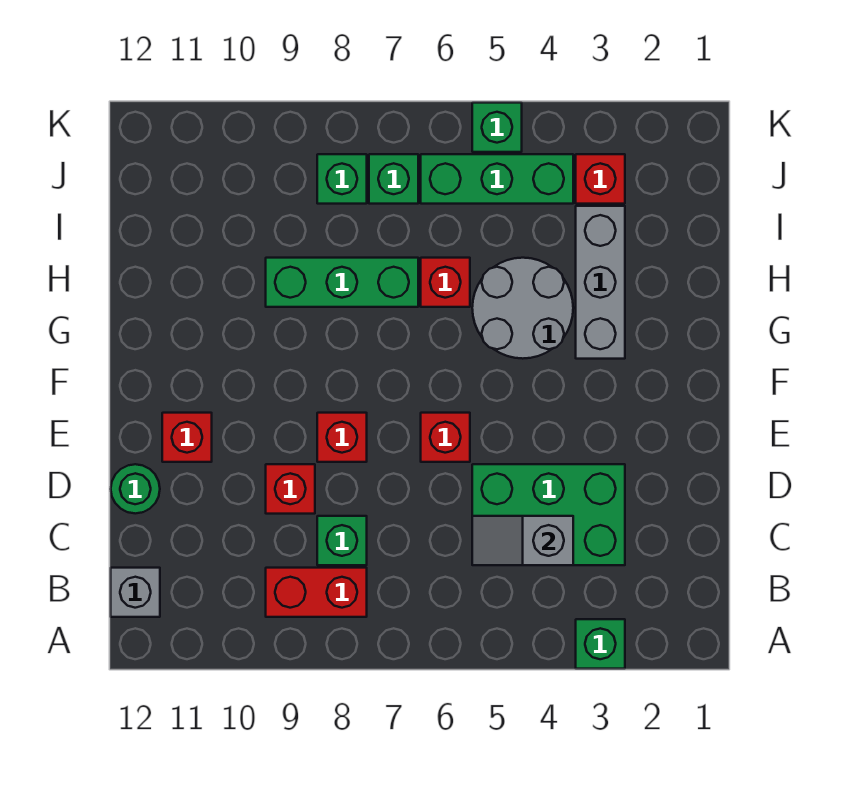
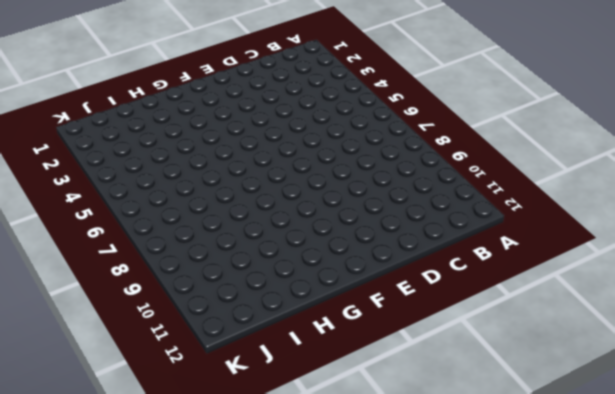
none -> green 1x1 brick [576,619,625,669]
none -> red 1x2 brick [266,568,367,617]
none -> grey 1x1 brick [111,568,160,617]

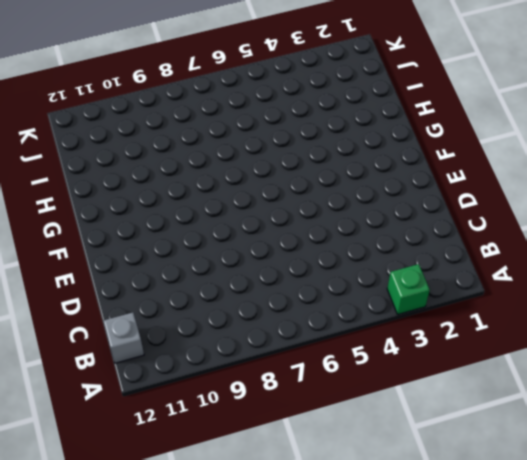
none -> red 1x2 brick [266,568,367,617]
none -> green 2x3 brick [472,464,625,565]
none -> green 1x1 brick [317,516,367,565]

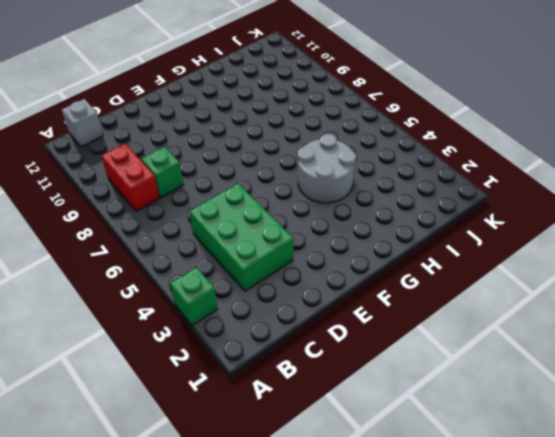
none -> red 1x1 brick [266,464,315,514]
none -> green 1x1 round brick [111,464,160,514]
none -> red 1x1 brick [421,413,470,462]

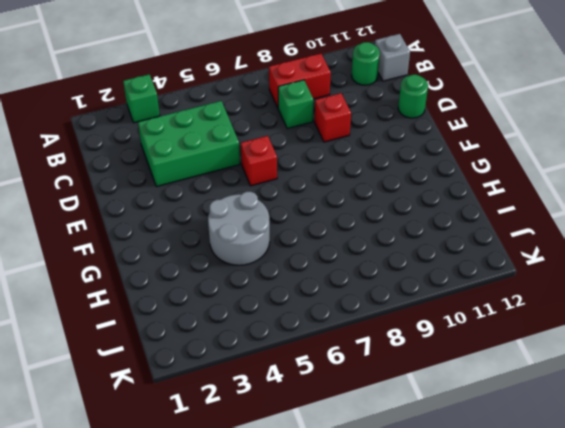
green 1x1 round brick [351,42,380,85] -> none
none -> red 1x1 brick [317,413,367,462]
none -> red 1x1 brick [162,413,212,462]
none -> grey 1x3 brick [576,206,625,359]

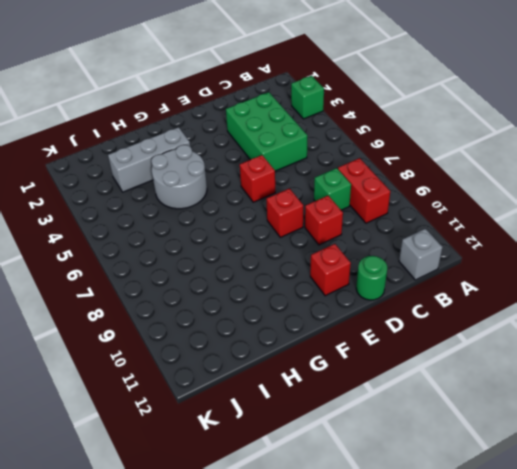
none -> red 1x1 brick [421,258,470,307]
none -> green 1x3 brick [266,258,418,307]
none -> red 1x1 brick [576,154,625,204]

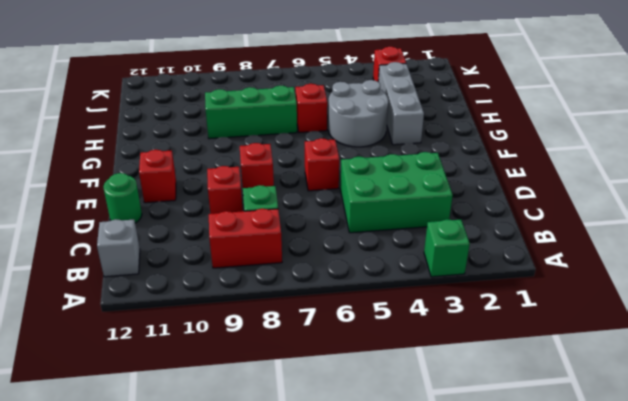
none -> green 1x3 brick [421,154,573,204]
none -> green 1x1 brick [369,154,418,204]
none -> green 1x1 brick [317,154,367,204]

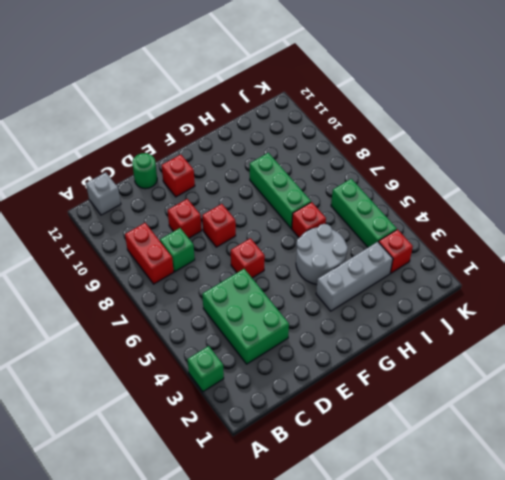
none -> green 1x1 brick [369,154,418,204]
none -> green 1x1 brick [317,154,367,204]
none -> green 1x1 brick [472,103,522,152]

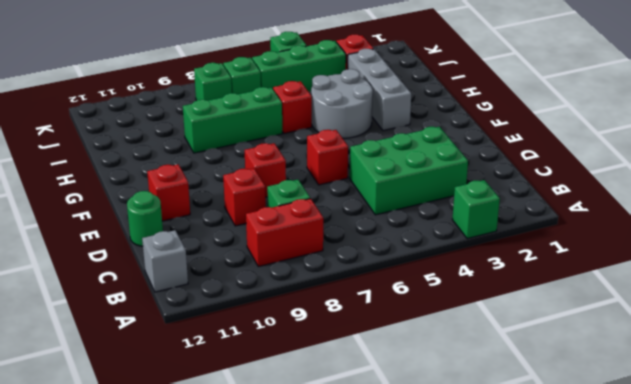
none -> grey 1x2 slope [472,516,573,565]

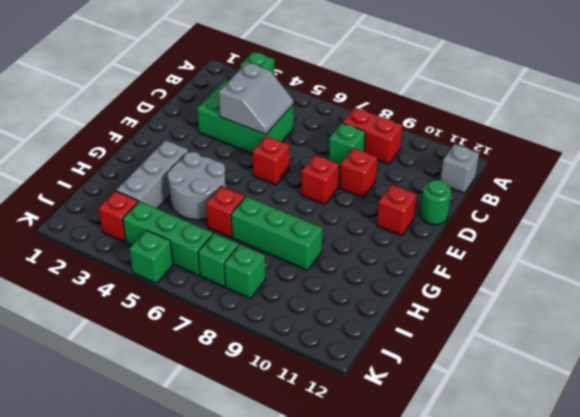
grey 2x2 slope [219,62,293,134] -> grey 1x2 slope [472,516,573,565]

